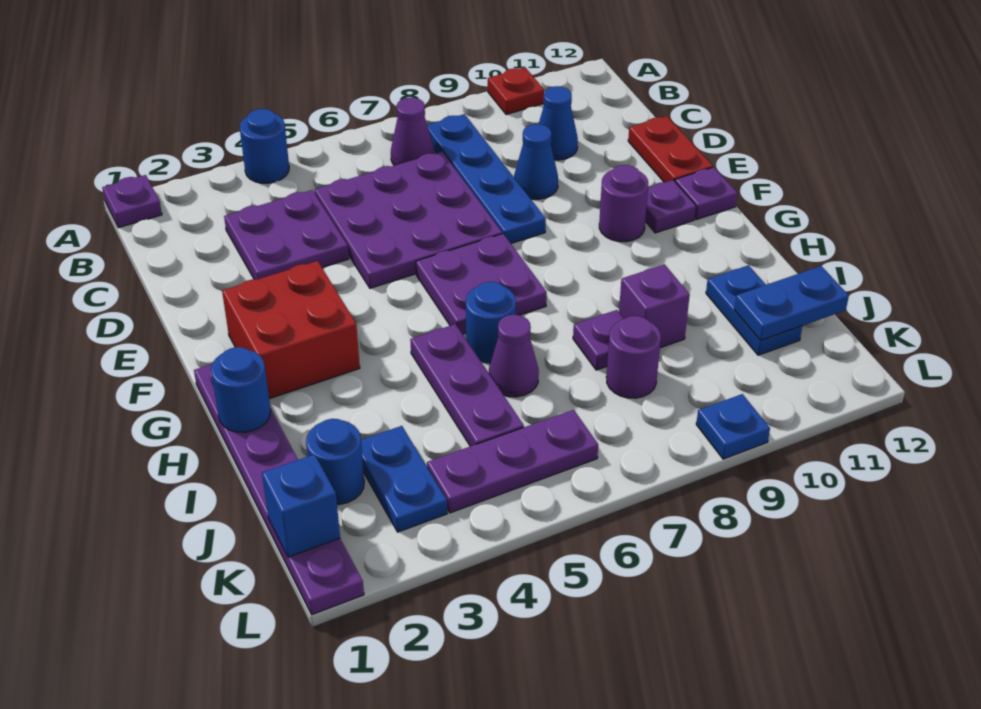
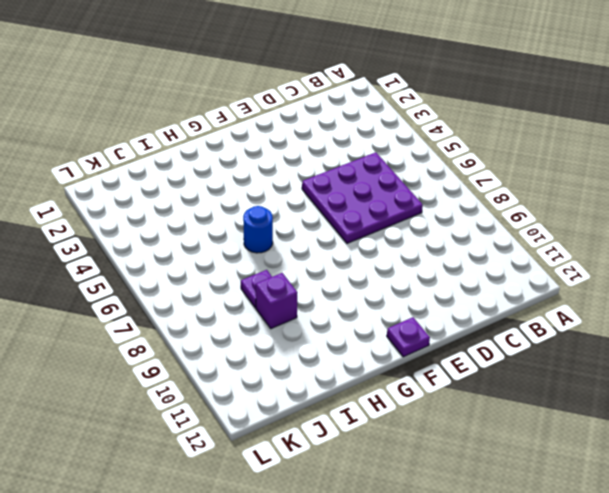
none -> purple 1x1 plate [102,175,162,228]
none -> blue 1x1 round brick [240,109,289,183]
none -> red 1x1 plate [488,68,544,115]
none -> purple 1x1 cone [391,98,434,166]

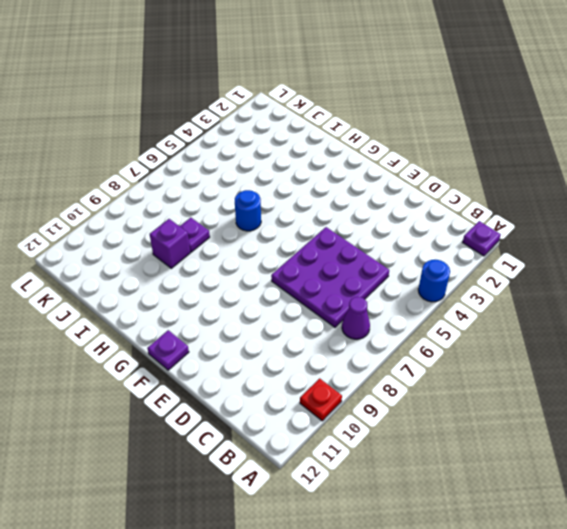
none -> blue 1x4 plate [427,114,546,243]
none -> purple 2x2 plate [224,190,349,280]
none -> blue 1x1 cone [539,86,578,160]
none -> blue 1x1 cone [514,124,558,199]

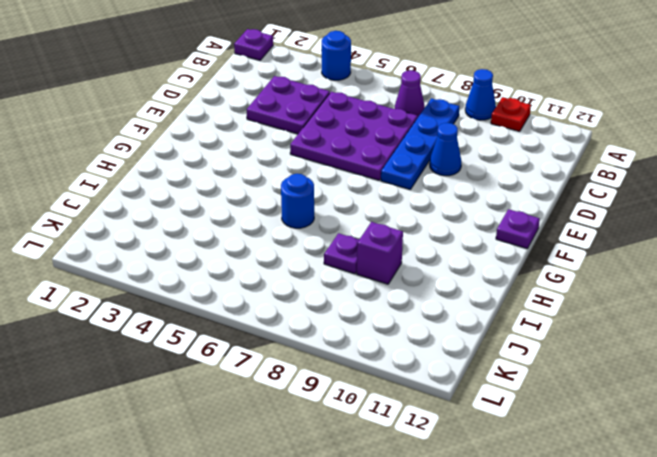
blue 1x1 cone [465,69,496,120] -> blue 1x1 cone moved to [539,86,578,160]
none -> red 1x2 plate [628,116,713,182]
none -> red 2x2 brick [222,261,360,399]
none -> purple 2x2 plate [416,234,547,334]
none -> purple 1x1 round brick [599,165,648,242]

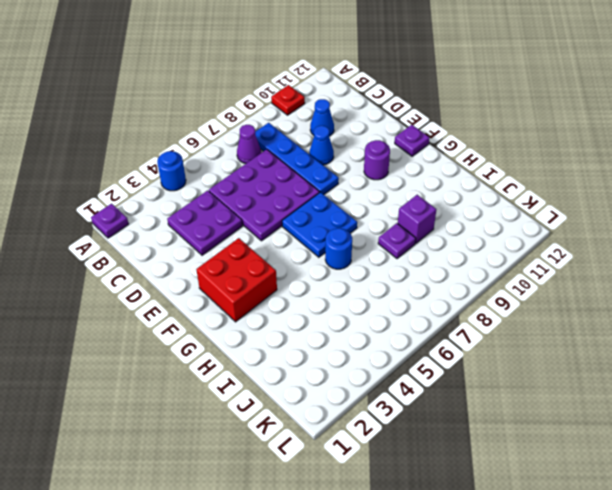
blue 2x2 plate [282,192,357,257] -> purple 2x2 plate [416,234,547,334]
none -> red 1x2 plate [628,116,713,182]
none -> purple 1x1 plate [645,180,696,233]
none -> purple 1x6 plate [194,364,364,615]
none -> purple 1x3 plate [410,324,524,446]

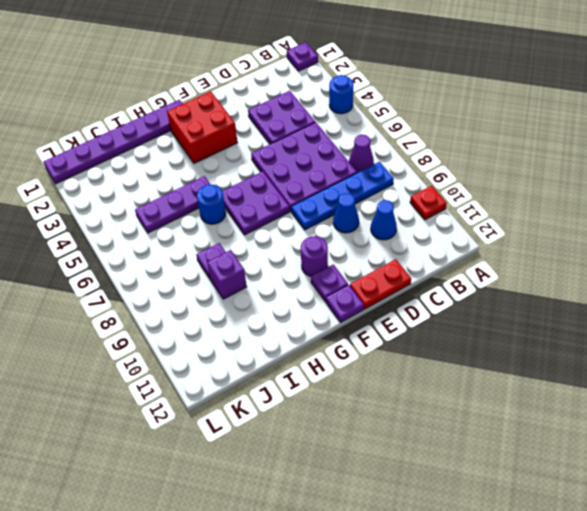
none -> purple 1x1 cone [489,315,539,397]
none -> blue 1x2 plate [706,265,802,355]
none -> blue 1x1 round brick [306,419,364,505]
none -> blue 1x2 plate [361,426,447,532]

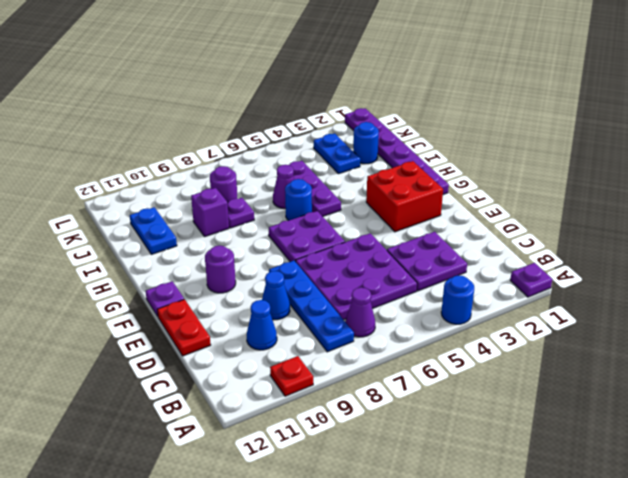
none -> purple 1x1 plate [645,180,696,233]
none -> purple 1x3 plate [427,410,598,513]
none -> blue 1x1 plate [696,394,770,459]
none -> blue 1x1 round brick [211,347,271,432]

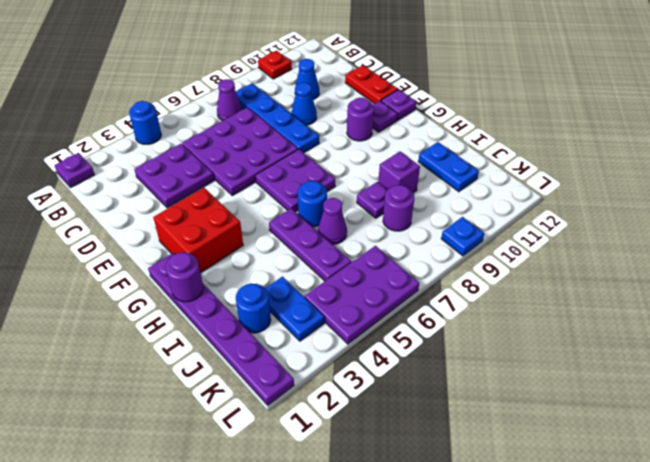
purple 1x1 round brick [166,252,203,302] -> blue 1x1 round brick [211,347,271,432]
purple 2x3 plate [305,246,419,344] -> purple 1x3 plate [427,410,598,513]
none -> blue 1x2 plate [734,266,849,340]
none -> blue 1x1 brick [262,454,340,557]

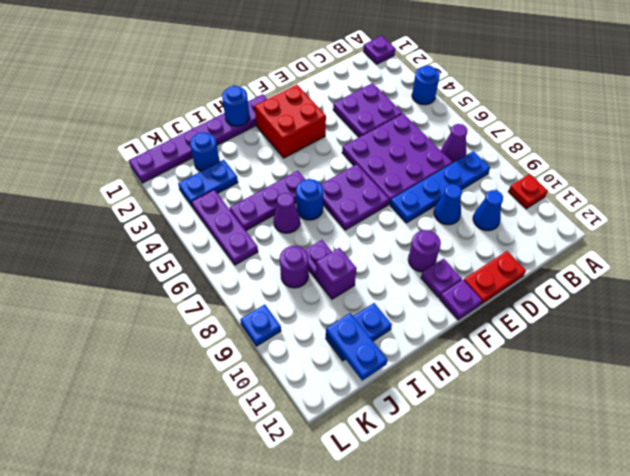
none -> blue 1x1 brick [262,454,340,557]

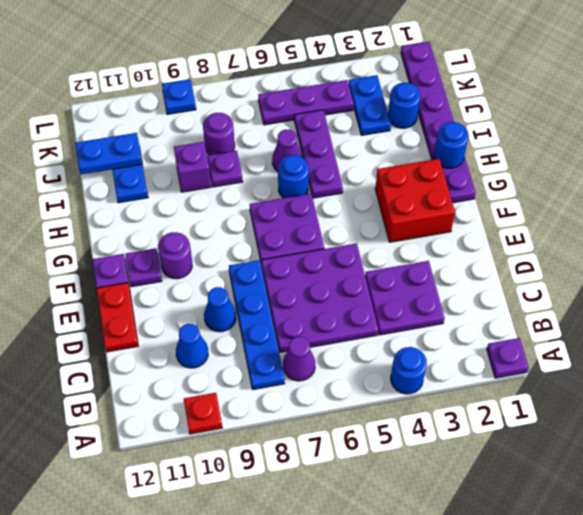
none -> blue 1x1 brick [262,454,340,557]

